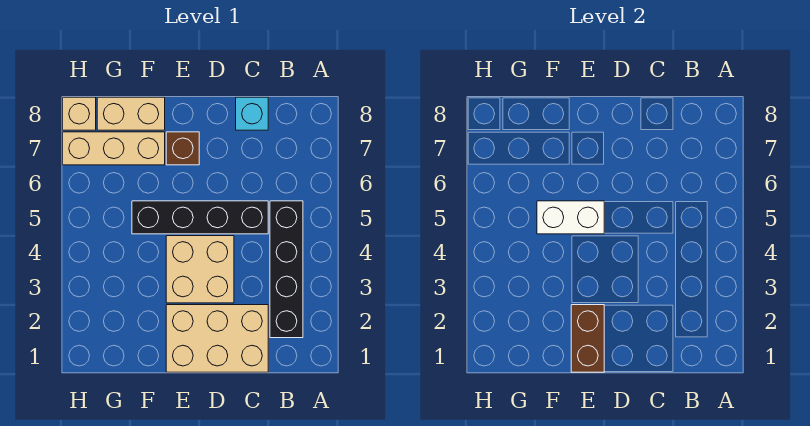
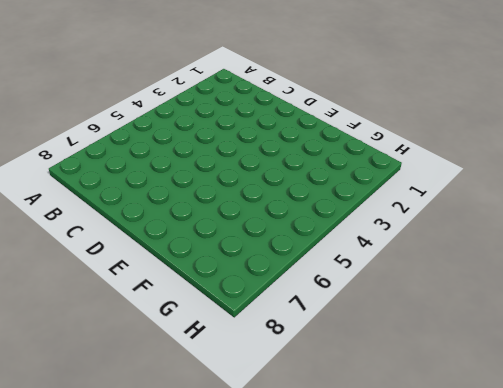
none -> black 1x4 brick [270,201,303,338]
none -> tan 2x3 brick [166,305,268,372]

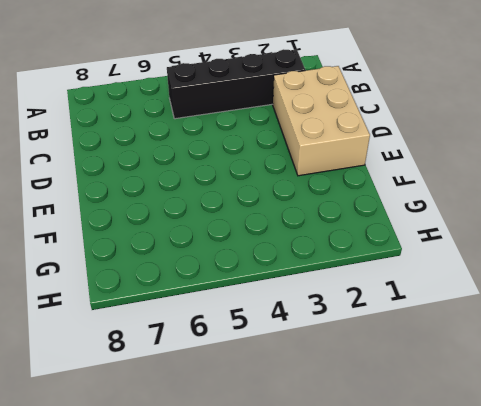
none -> black 1x4 brick [132,201,268,234]
none -> cyan 1x1 brick [236,97,268,130]

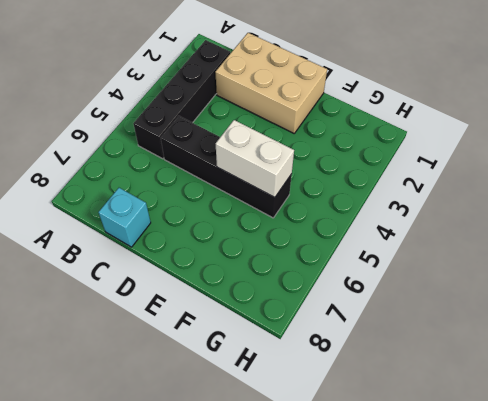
none -> tan 2x2 brick [166,236,234,303]
none -> brown 1x1 brick [166,132,199,165]

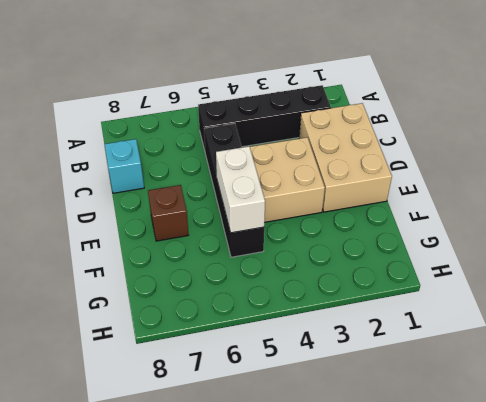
none -> tan 1x3 brick [63,132,165,165]
none -> tan 1x2 brick [97,97,165,130]

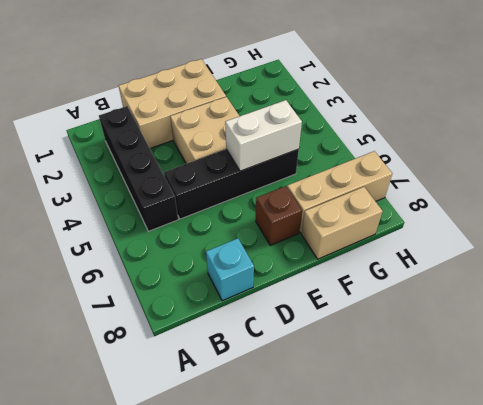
none -> tan 1x1 brick [63,97,96,130]
none -> brown 1x2 brick [571,305,604,372]

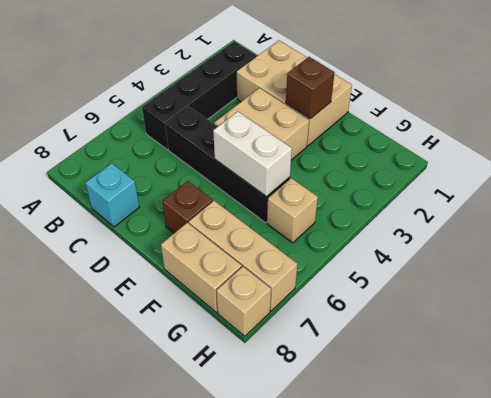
brown 1x1 brick [286,57,335,119] -> brown 1x2 brick [571,305,604,372]
tan 1x1 brick [267,178,318,243] -> none

